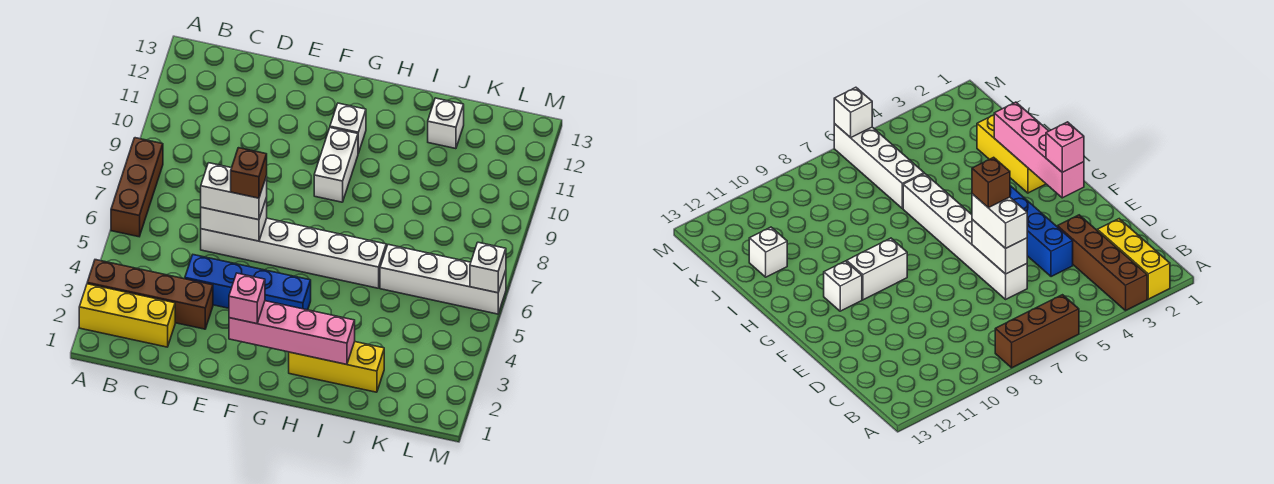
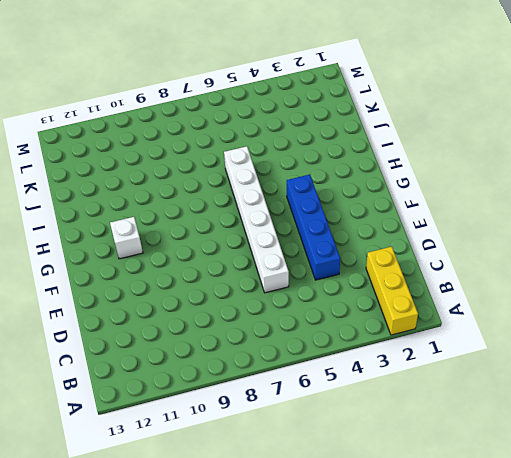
none -> brown 1x4 brick [87,260,213,329]
none -> brown 1x3 brick [111,138,163,237]
none -> white 1x2 brick [314,128,358,202]

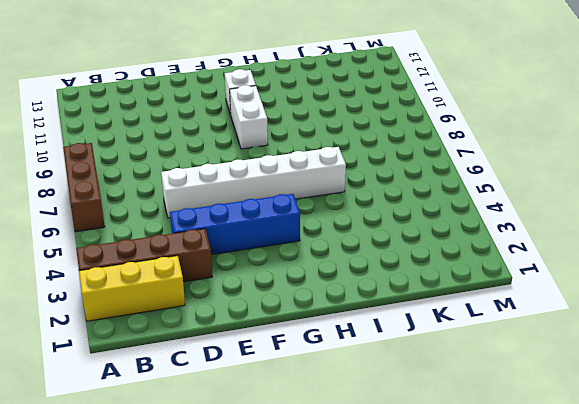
none -> yellow 1x3 brick [289,342,384,392]
none -> white 1x4 brick [380,245,506,314]
none -> white 1x1 brick [428,98,464,149]

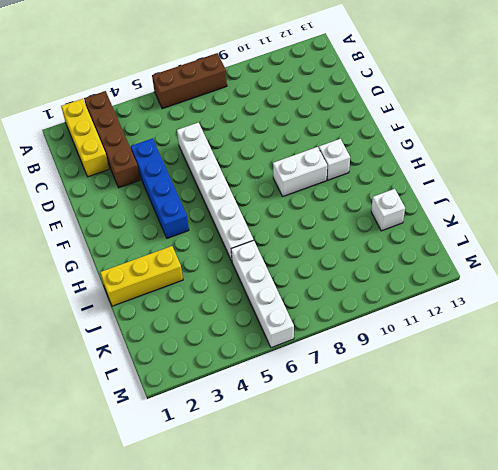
yellow 1x3 brick [100,246,183,306] -> yellow 1x3 brick turned to [289,342,384,392]
none -> white 1x2 brick [201,197,267,241]
none -> pink 1x4 brick [229,301,355,364]
none -> white 1x1 brick [470,242,506,293]

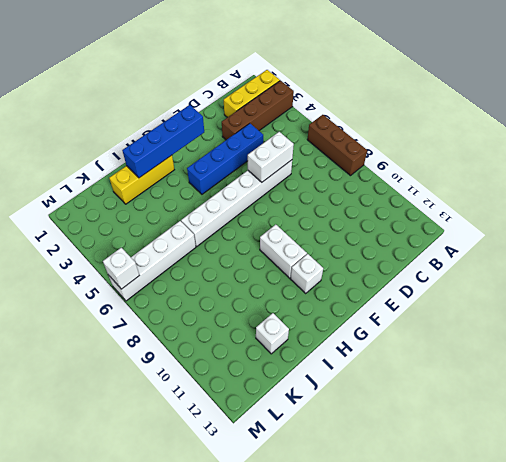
blue 1x4 brick [122,105,204,178] -> pink 1x4 brick [229,301,355,364]
none -> white 1x2 brick [201,163,267,220]
none -> pink 1x1 brick [229,273,265,324]
none -> brown 1x1 brick [231,148,267,198]

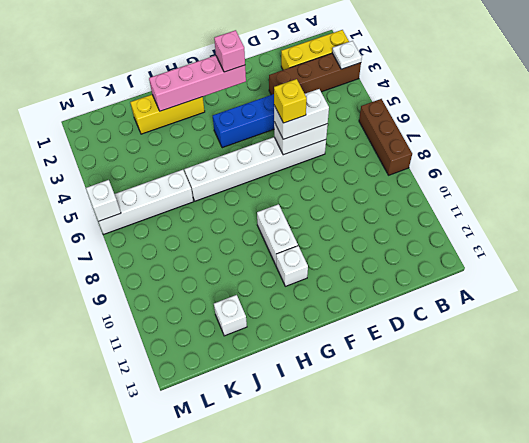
white 1x1 plate [332,41,362,69] -> none
yellow 1x1 brick [274,79,307,123] -> brown 1x1 brick [231,148,267,198]

